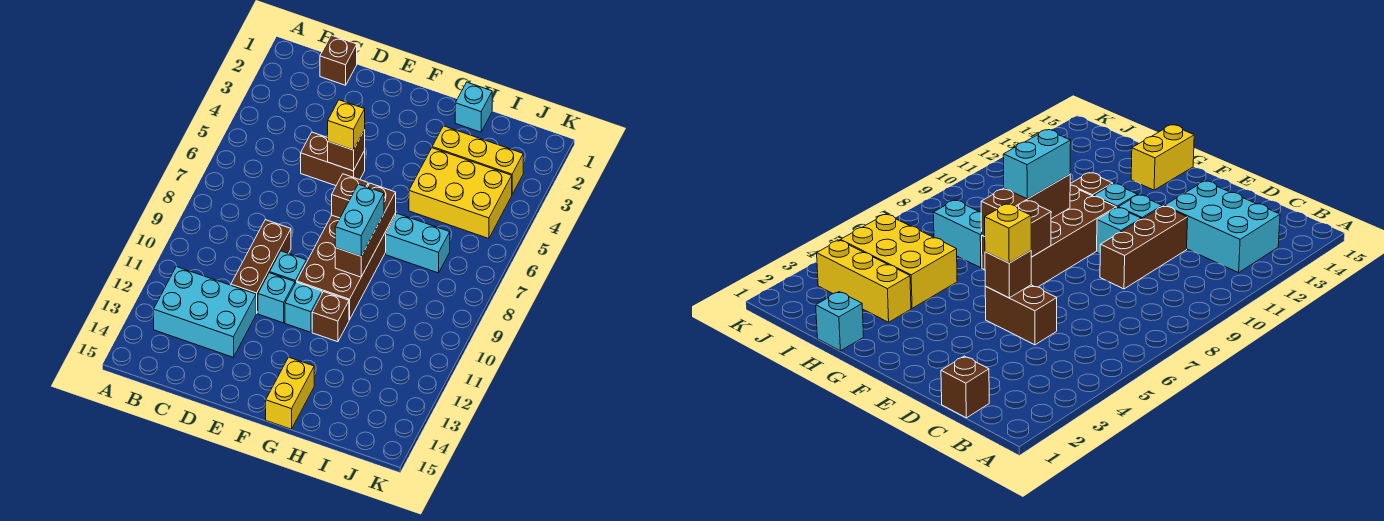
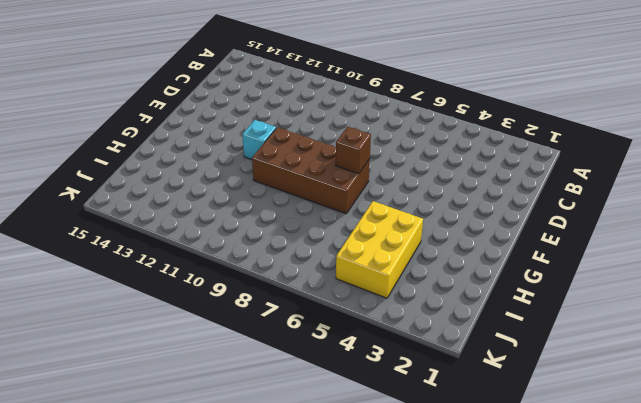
none -> cyan 2x3 brick [154,267,257,357]
none -> brown 1x1 brick [320,35,357,85]
none -> brown 1x2 brick [301,132,365,186]

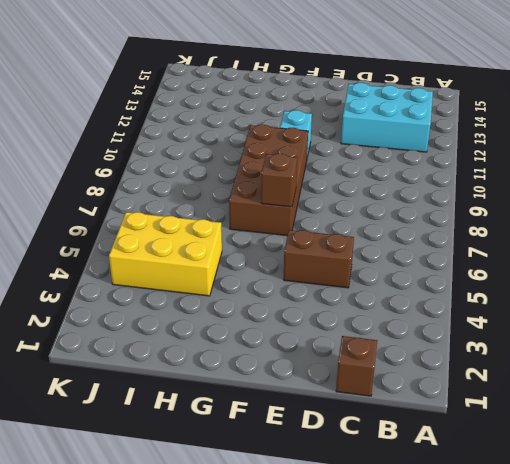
none -> brown 1x3 brick [231,220,291,313]
none -> cyan 1x1 brick [270,251,306,283]
none -> cyan 1x1 brick [258,273,295,323]

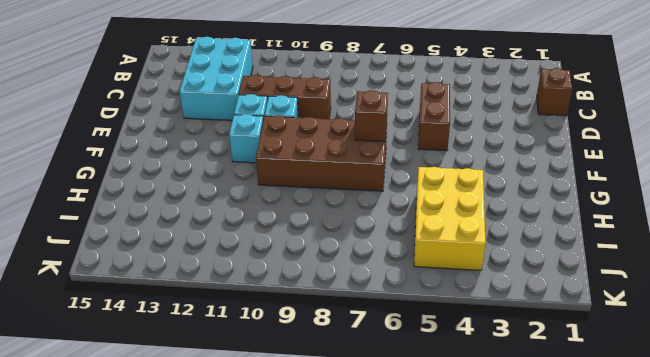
none -> brown 1x1 brick [312,292,349,342]
none -> yellow 1x2 brick [266,357,314,429]
none -> cyan 1x1 brick [455,82,492,132]

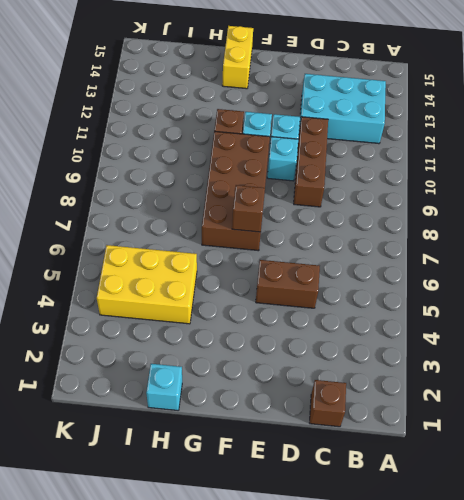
none -> yellow 1x3 brick [432,126,523,194]
none -> cyan 1x2 brick [386,214,450,273]
none -> brown 1x1 brick [328,130,365,171]

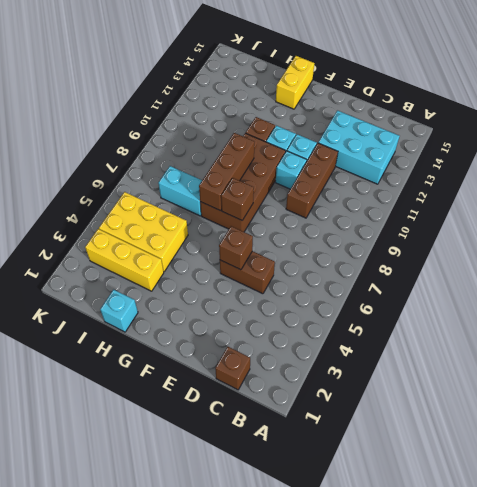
none -> yellow 1x1 brick [328,100,365,150]
none -> cyan 1x2 brick [335,184,384,256]

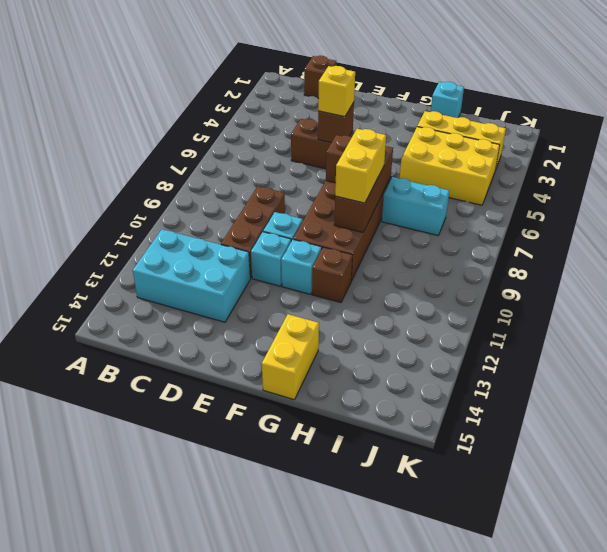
yellow 1x2 brick [335,129,386,203] -> cyan 1x2 brick [335,184,384,256]

